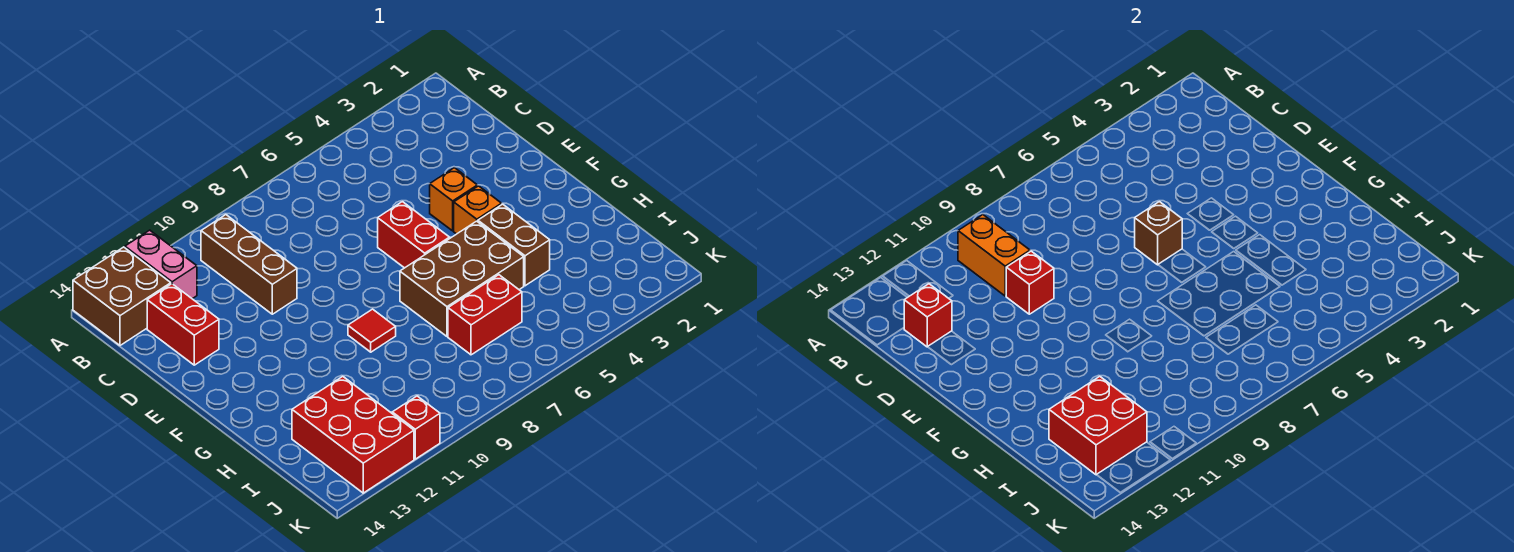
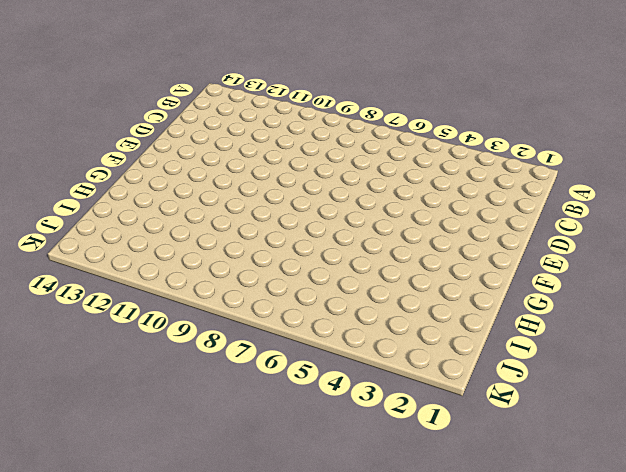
none -> pink 1x2 brick [125,230,197,299]
none -> brown 2x2 brick [73,247,171,345]
none -> brown 1x3 brick [201,215,297,314]

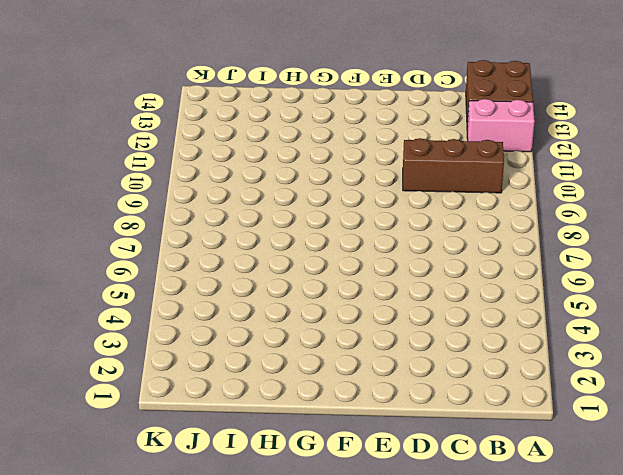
none -> red 1x2 brick [147,284,219,365]
none -> orange 1x1 brick [430,168,477,231]
none -> red 1x2 brick [378,202,450,268]

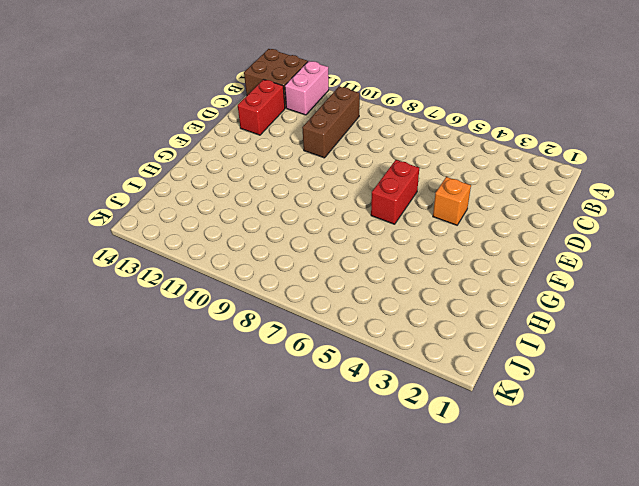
none -> orange 1x1 brick [454,186,502,234]
none -> brown 1x2 brick [478,204,550,286]
none -> brown 2x3 brick [400,221,524,336]

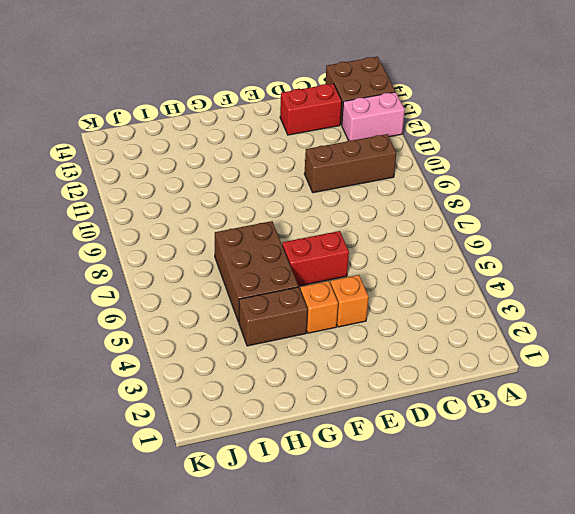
none -> red 1x1 tile [348,309,396,352]
none -> red 1x2 brick [448,275,522,355]
none -> red 2x3 brick [292,376,414,493]

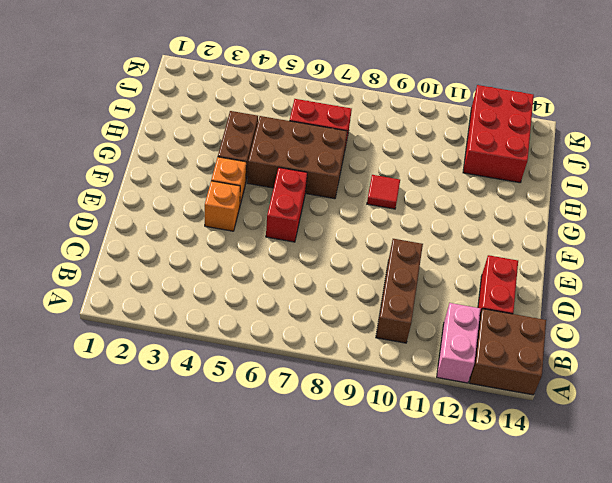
none -> red 1x1 brick [392,396,440,459]
none -> orange 1x2 brick [958,215,1030,296]
none -> red 1x1 brick [904,284,952,347]

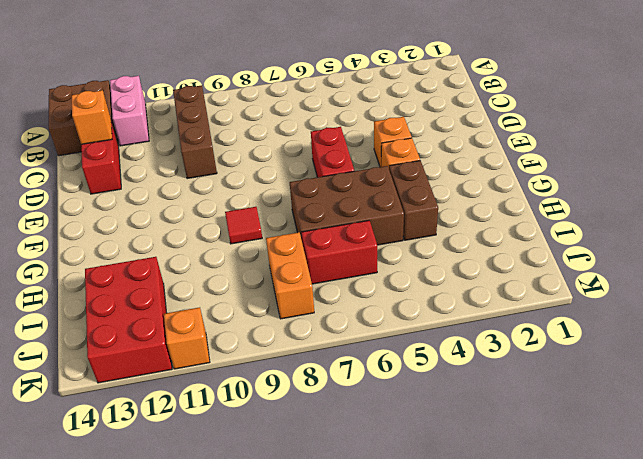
orange 1x1 brick [72,90,112,144] -> red 1x1 brick [904,284,952,347]
orange 1x2 brick [266,232,314,319] -> orange 1x2 brick moved to [958,215,1030,296]
orange 1x1 brick [164,307,210,369] -> red 1x1 brick [392,396,440,459]
none -> red 1x1 brick [1006,251,1054,314]
none -> brown 1x1 brick [1135,202,1182,265]
none -> red 2x2 brick [1049,376,1147,475]

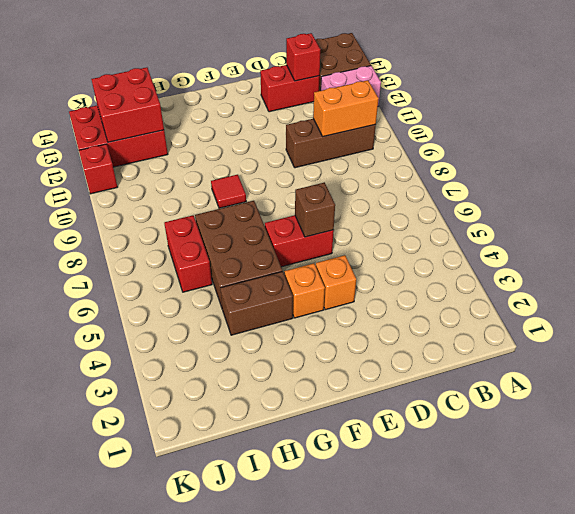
none -> red 1x1 brick [1006,251,1054,314]

